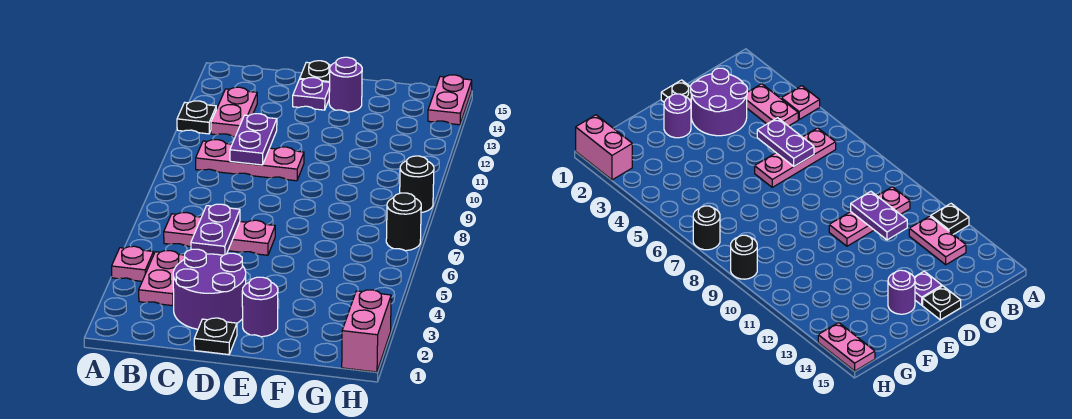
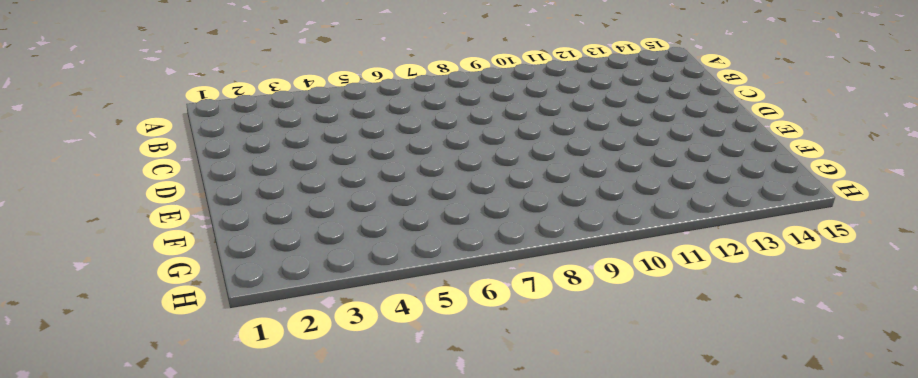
none -> pink 1x1 plate [112,246,153,281]
none -> black 1x1 plate [177,101,216,134]
none -> pink 1x2 plate [139,251,185,306]

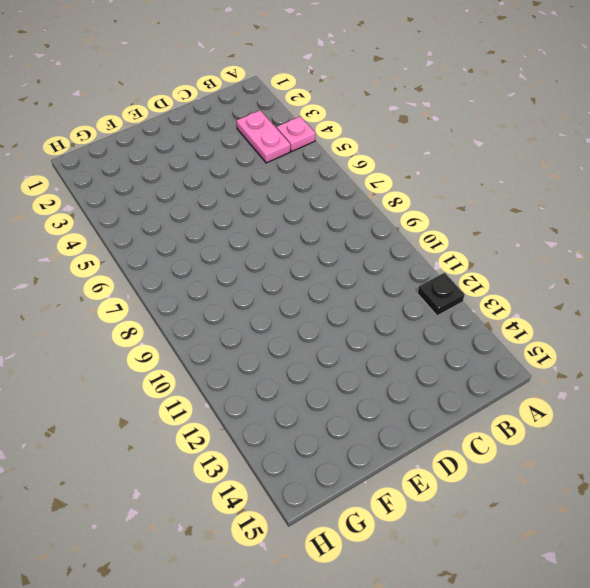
none -> pink 1x3 plate [164,213,275,255]
none -> pink 1x3 plate [196,140,304,181]
none -> pink 1x2 plate [211,87,257,137]

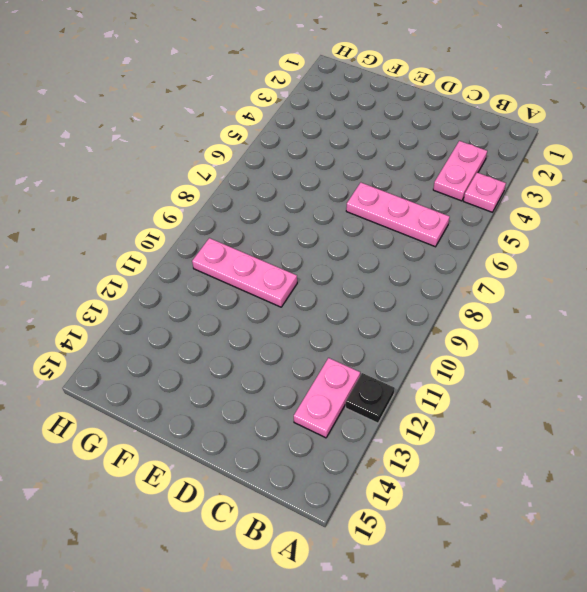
pink 1x3 plate [192,238,297,307] -> pink 1x3 plate moved to [196,140,304,181]
none -> purple 2x2 round brick [173,249,246,329]
none -> black 1x1 plate [194,318,237,355]
none -> purple 1x1 plate [293,78,330,110]

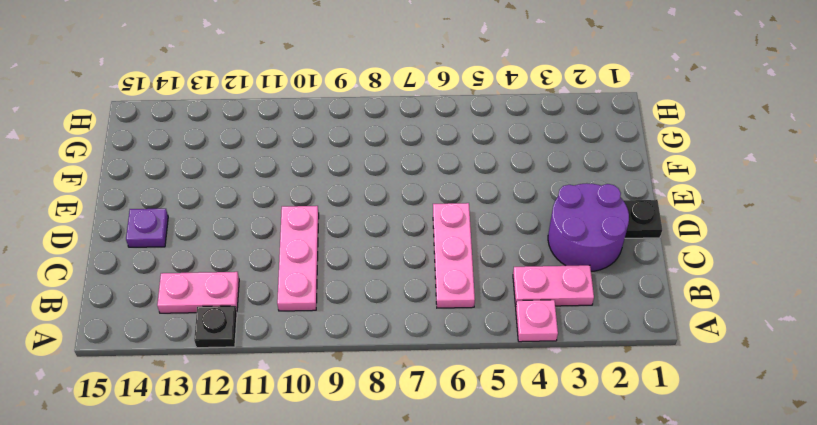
none -> black 1x1 plate [300,61,331,82]
none -> purple 1x1 round brick [242,277,278,337]
none -> purple 1x1 round brick [329,57,362,112]

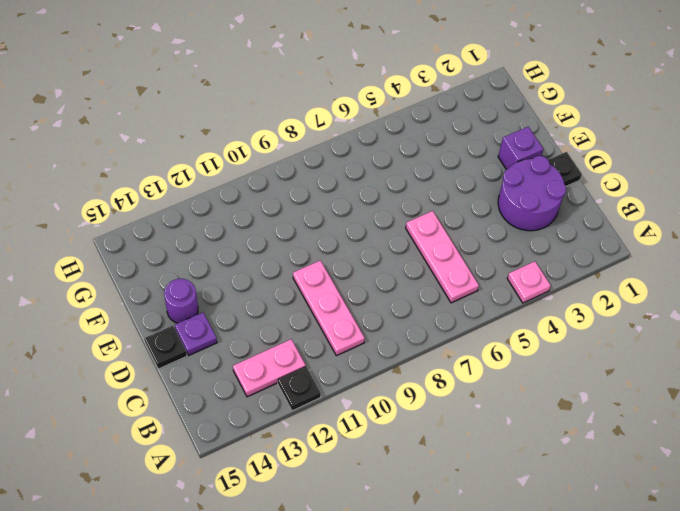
purple 1x1 brick [498,127,543,170] -> purple 1x1 round brick [242,277,278,337]
none -> pink 1x2 plate [139,251,185,306]
none -> pink 1x2 brick [342,290,391,372]
none -> black 1x1 round brick [386,193,421,251]

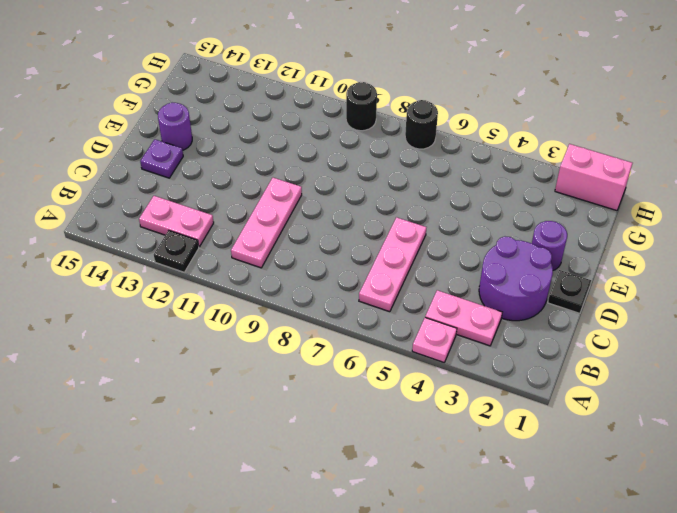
none -> black 1x1 plate [300,61,331,82]
none -> pink 1x2 plate [428,75,472,125]
none -> purple 1x2 plate [191,204,240,255]

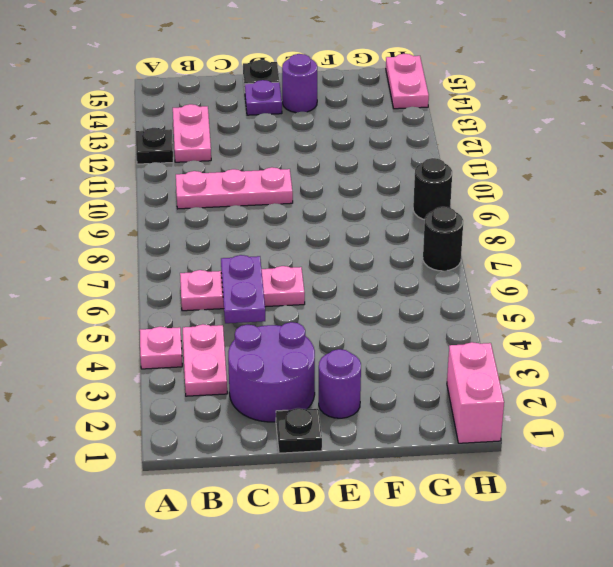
none -> purple 1x2 plate [230,114,277,165]

